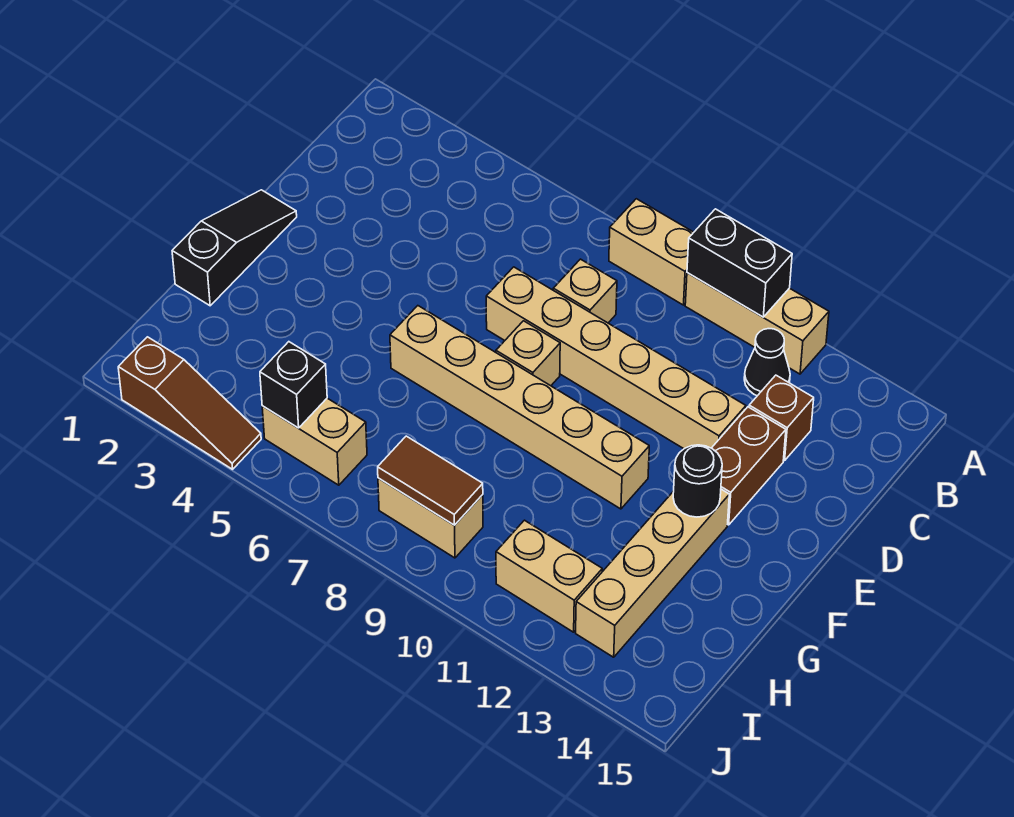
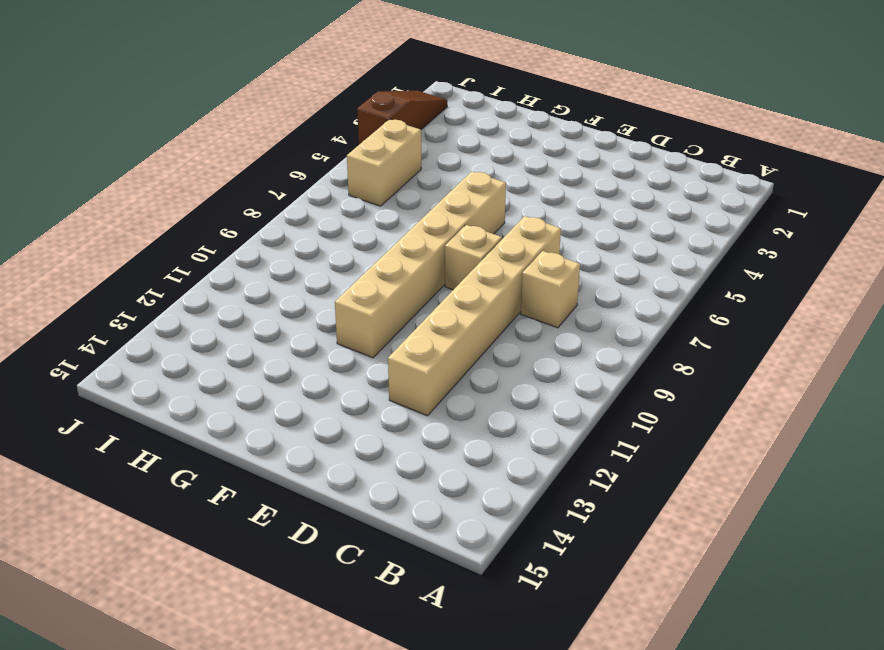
brown 1x3 slope [357,91,447,145] -> brown 1x3 slope turned to [118,337,261,469]
none -> tan 1x2 brick [609,199,694,305]
none -> tan 1x3 brick [685,273,829,374]
none -> black 1x1 cone [744,329,790,396]

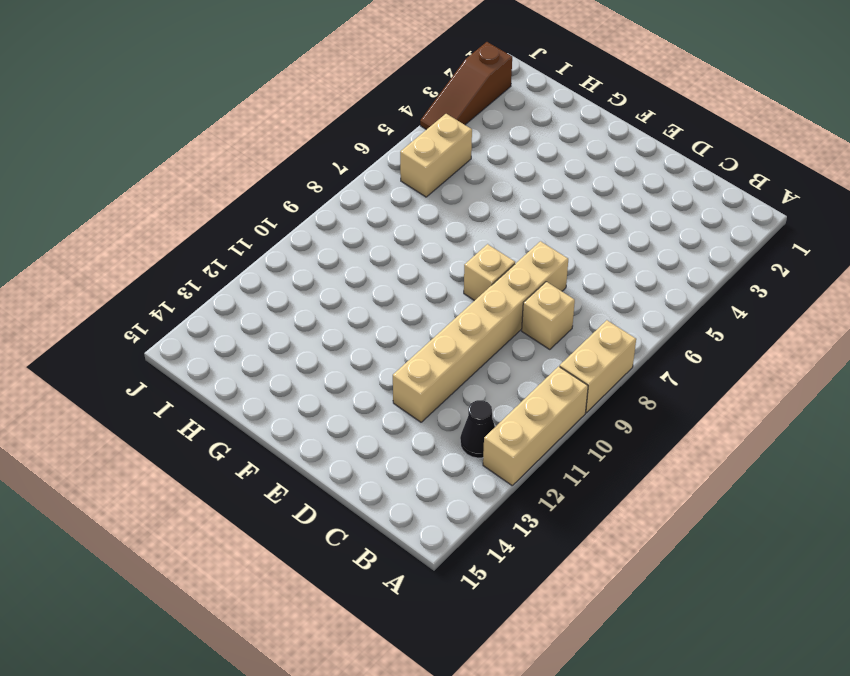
none -> brown 1x1 brick [749,375,814,461]
none -> brown 1x2 brick [712,407,786,525]
none -> black 1x3 slope [172,190,297,306]

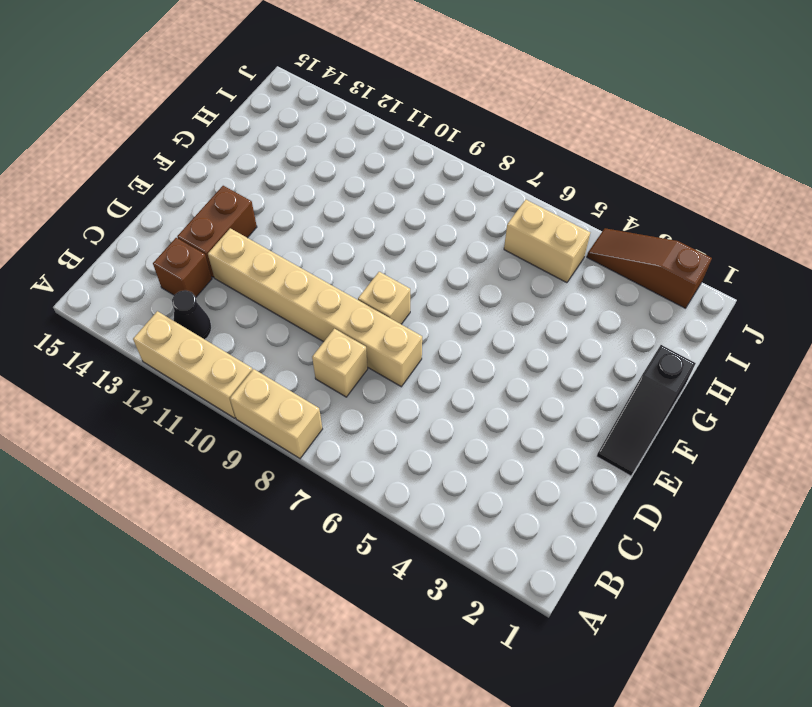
none -> tan 1x6 brick [390,306,649,509]
none -> tan 1x4 brick [576,489,729,657]
none -> tan 1x2 brick [378,478,483,558]

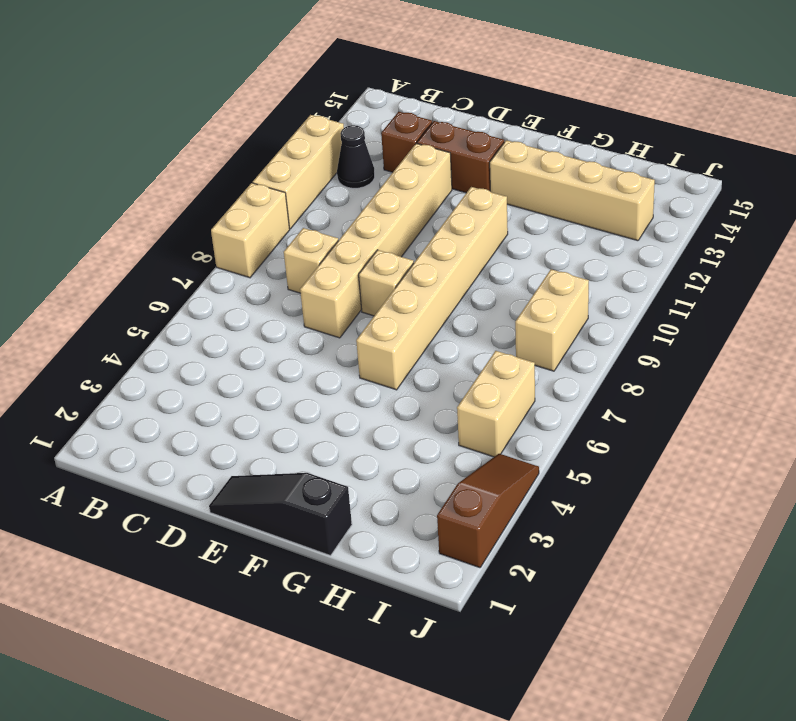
none -> tan 1x2 brick [496,520,602,632]
none -> black 1x2 brick [687,209,792,317]
none -> black 1x1 round brick [673,445,722,517]

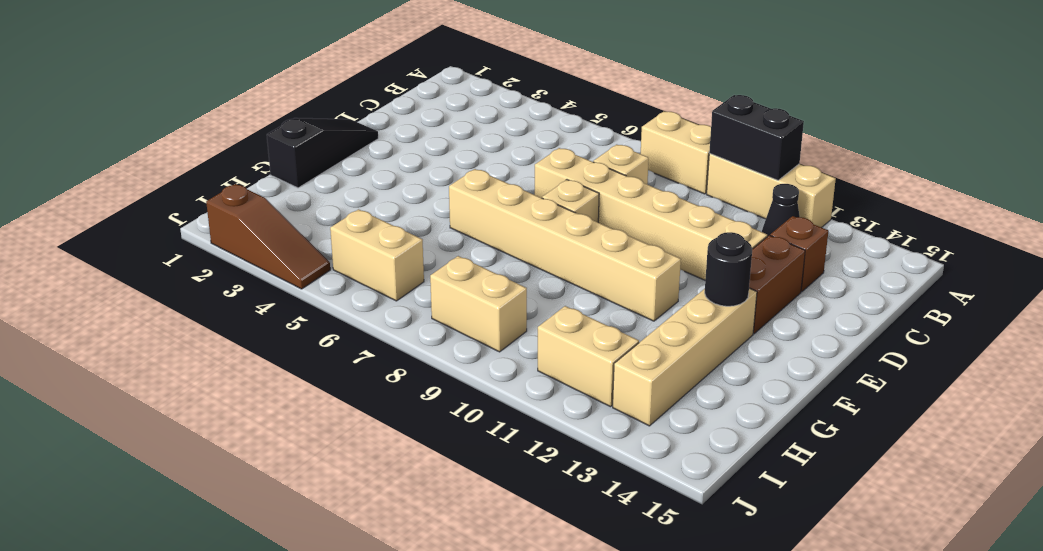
none -> black 1x1 brick [260,342,327,428]
none -> brown 1x2 tile [378,436,483,525]

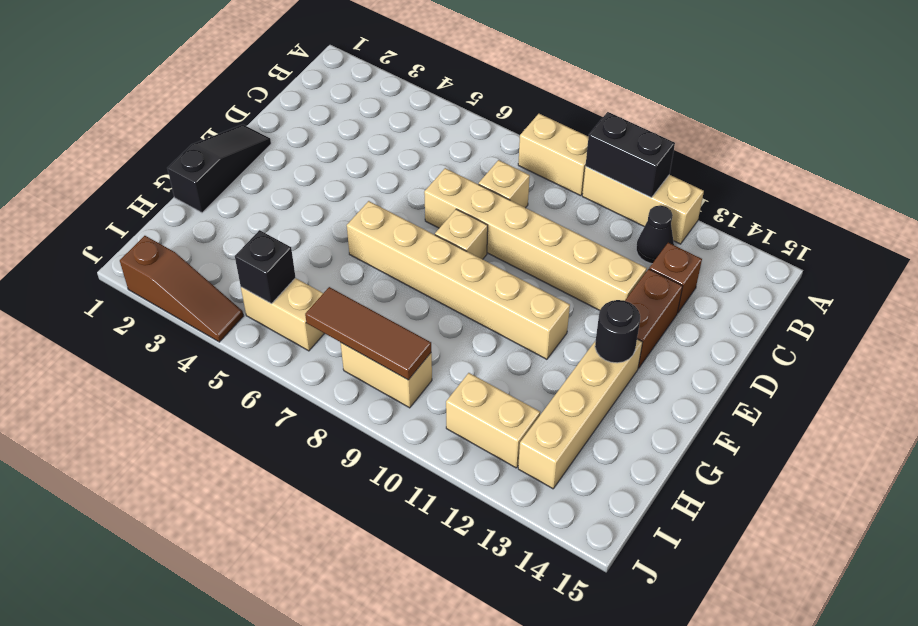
brown 1x3 tile [305,287,431,380] -> brown 1x2 tile [378,436,483,525]

